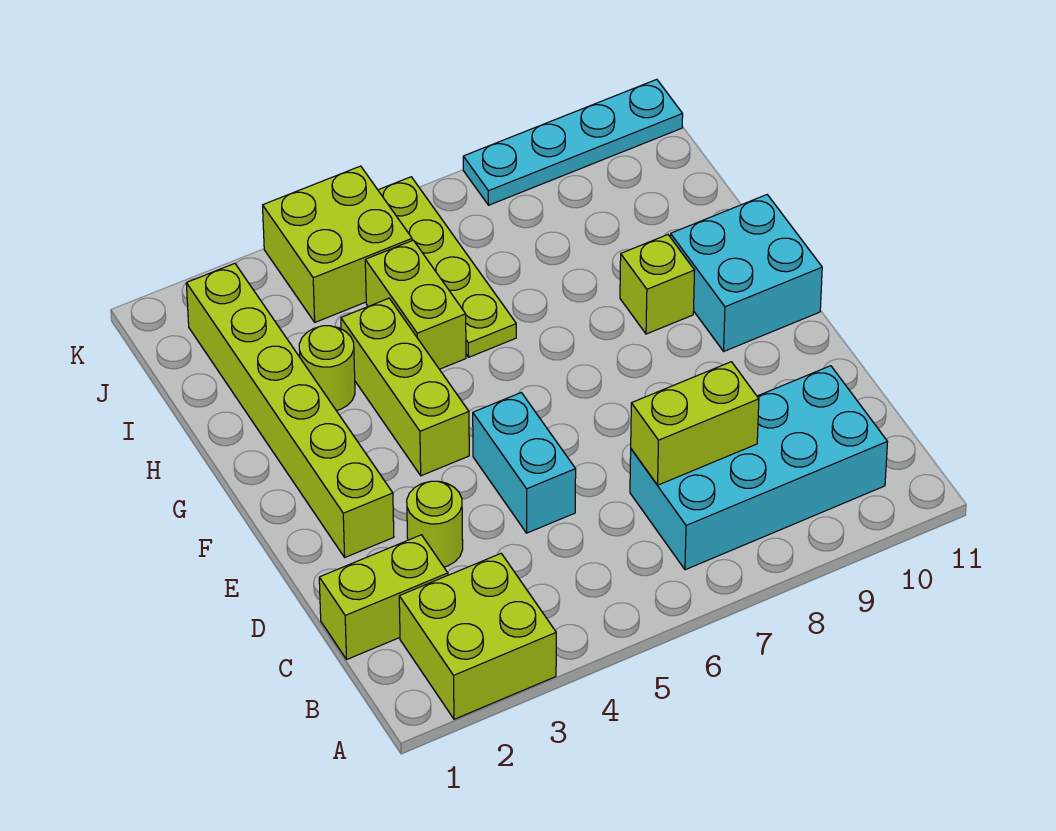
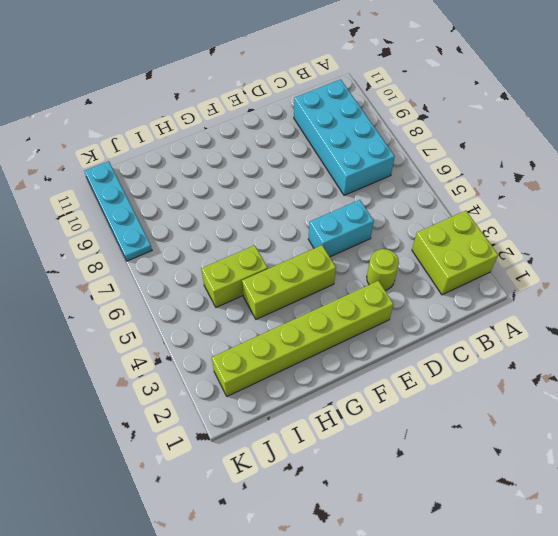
none -> lime 1x2 brick [319,535,448,659]
none -> cyan 2x2 brick [670,195,822,351]
none -> lime 1x1 brick [620,235,695,334]

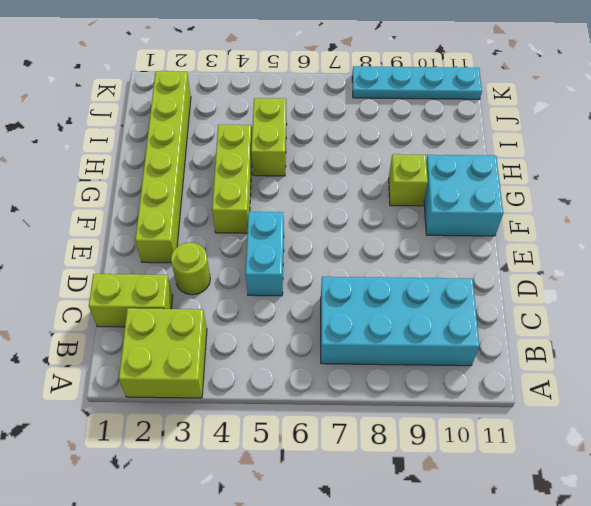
none -> lime 1x1 round brick [299,326,355,411]
none -> lime 1x4 plate [378,177,516,357]
none -> lime 2x2 brick [263,166,412,322]

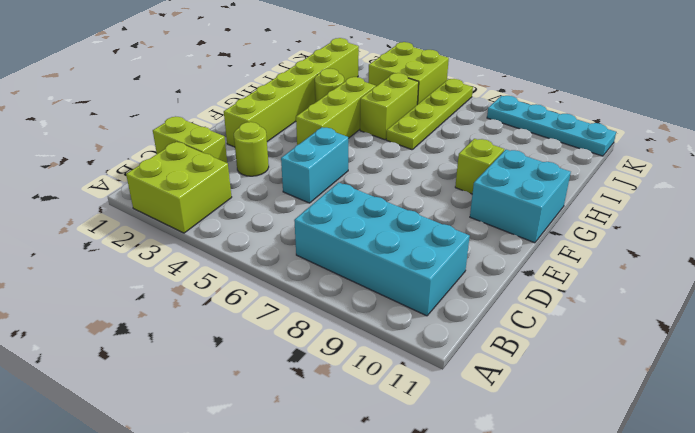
none -> lime 1x2 brick [631,362,759,485]

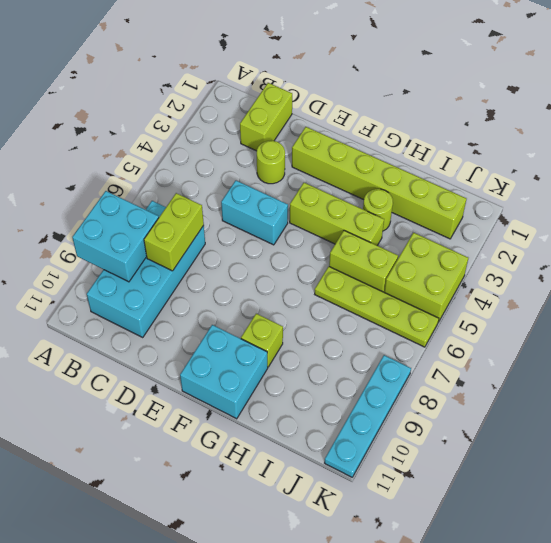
cyan 2x2 brick [72,191,159,282] -> none
none -> lime 2x2 brick [399,554,556,719]

